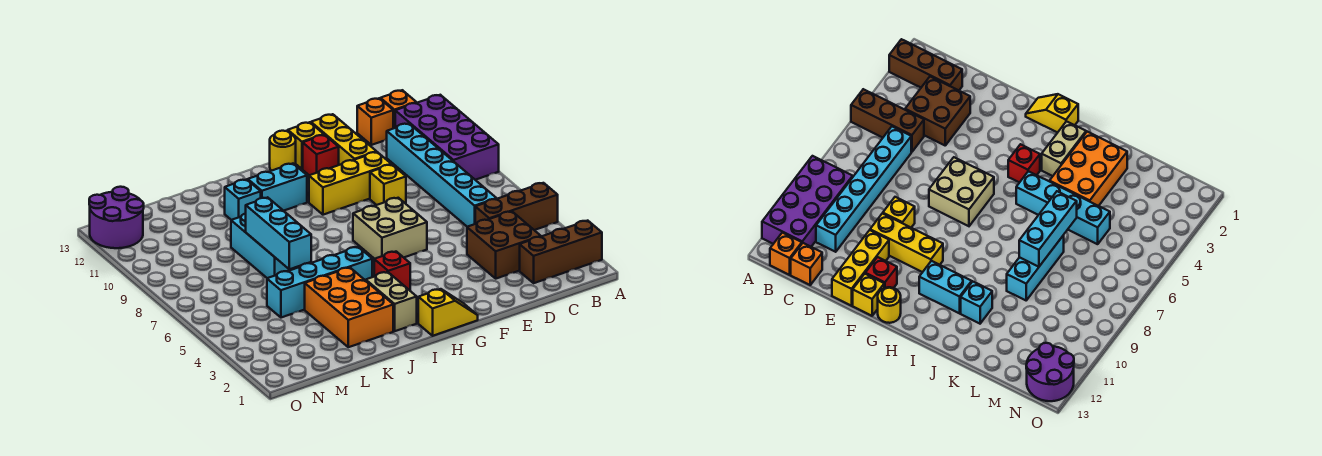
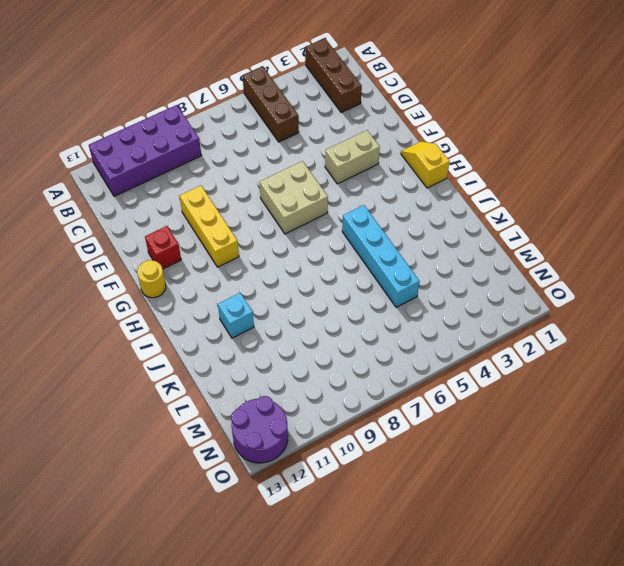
tan 1x2 brick [325,130,380,184] -> tan 1x2 brick moved to [366,272,417,331]
none -> orange 1x1 brick [380,90,417,128]
none -> brown 2x2 brick [467,211,541,279]
none -> cyan 1x6 brick [387,123,497,227]

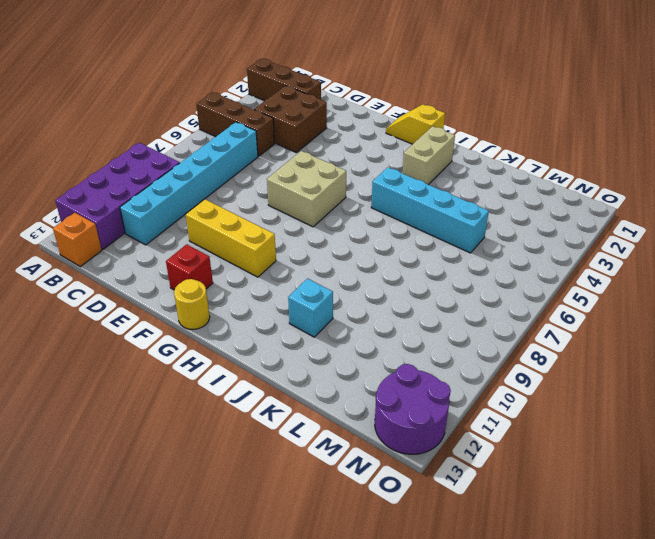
none -> orange 1x1 brick [357,98,393,145]
none -> yellow 1x1 brick [370,165,406,205]
none -> yellow 1x3 brick [311,114,377,165]

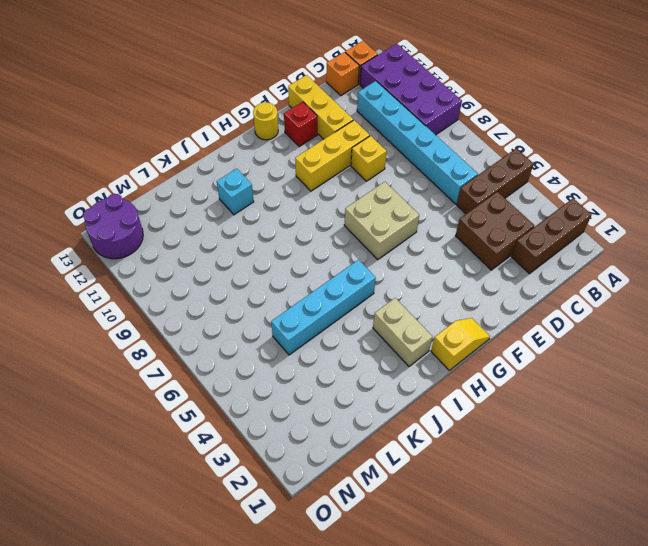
none -> yellow 1x1 brick [288,122,324,169]
none -> red 1x1 brick [374,252,410,290]
none -> cyan 1x2 brick [248,164,307,211]

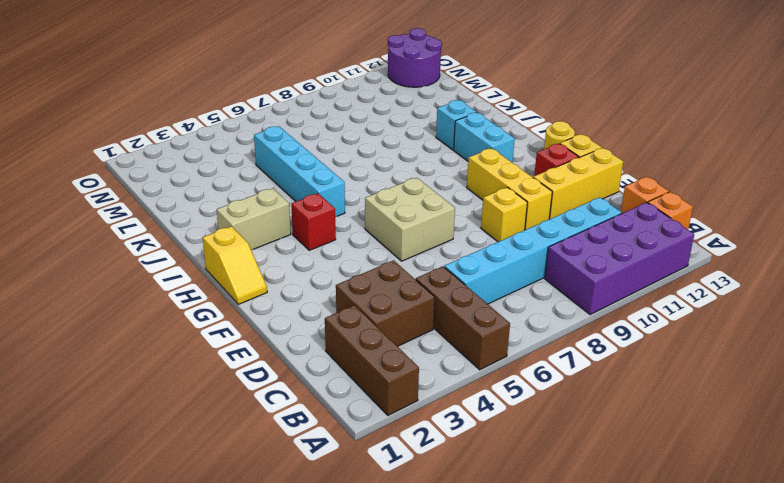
none -> orange 2x3 brick [305,267,393,347]
none -> cyan 1x3 brick [231,213,297,278]
none -> cyan 1x3 brick [246,197,311,269]

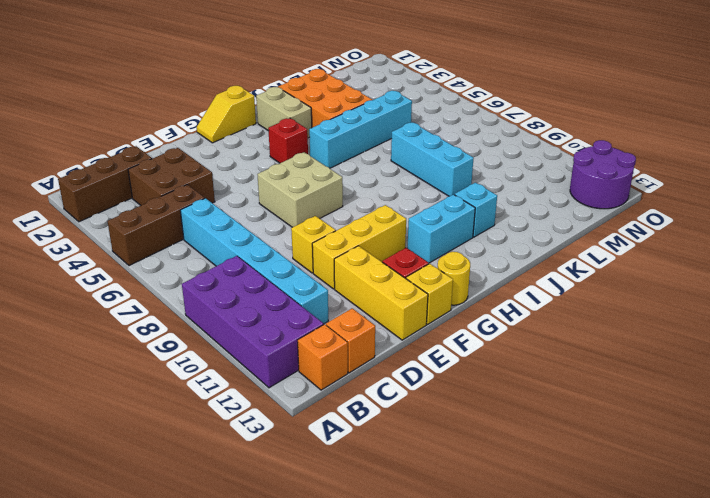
none -> cyan 1x3 brick [246,197,311,269]

